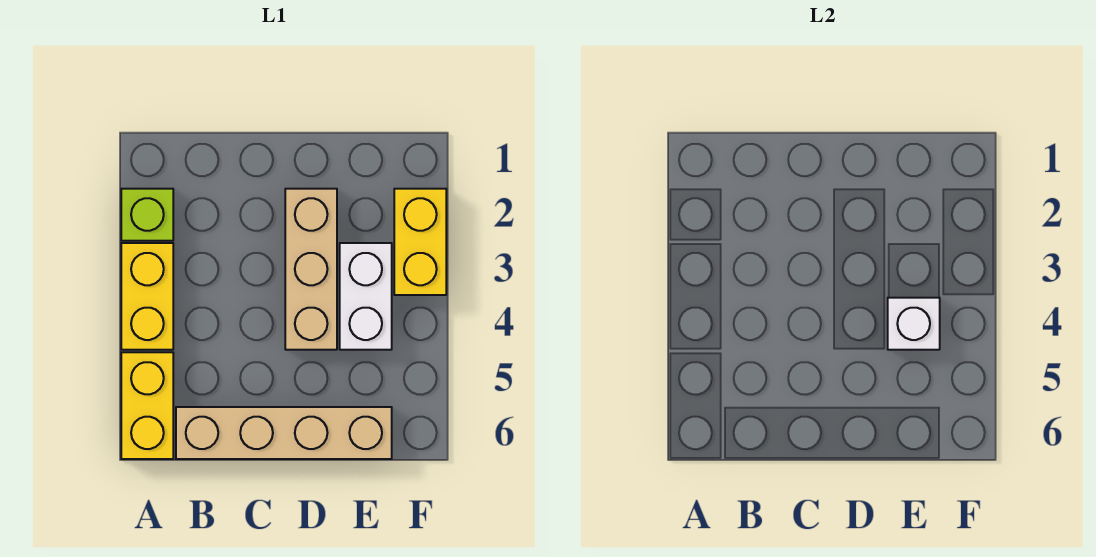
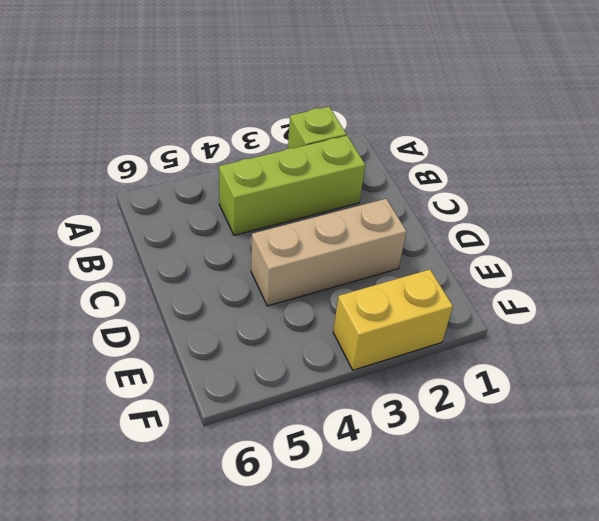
lime 1x3 brick [219,136,365,235] -> none
none -> yellow 1x2 brick [121,243,173,350]
none -> yellow 1x2 brick [121,352,173,459]

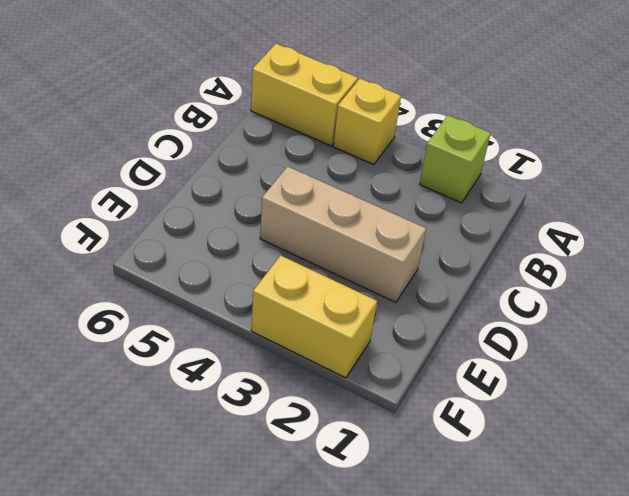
yellow 1x1 brick [333,79,401,165] -> yellow 1x2 brick [121,243,173,350]
none -> tan 1x4 brick [176,407,392,459]
none -> white 1x2 brick [340,243,392,350]

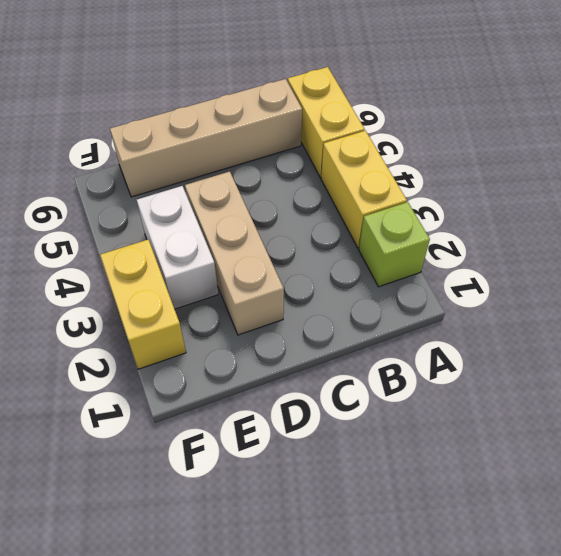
none -> white 1x1 brick [888,298,940,350]

